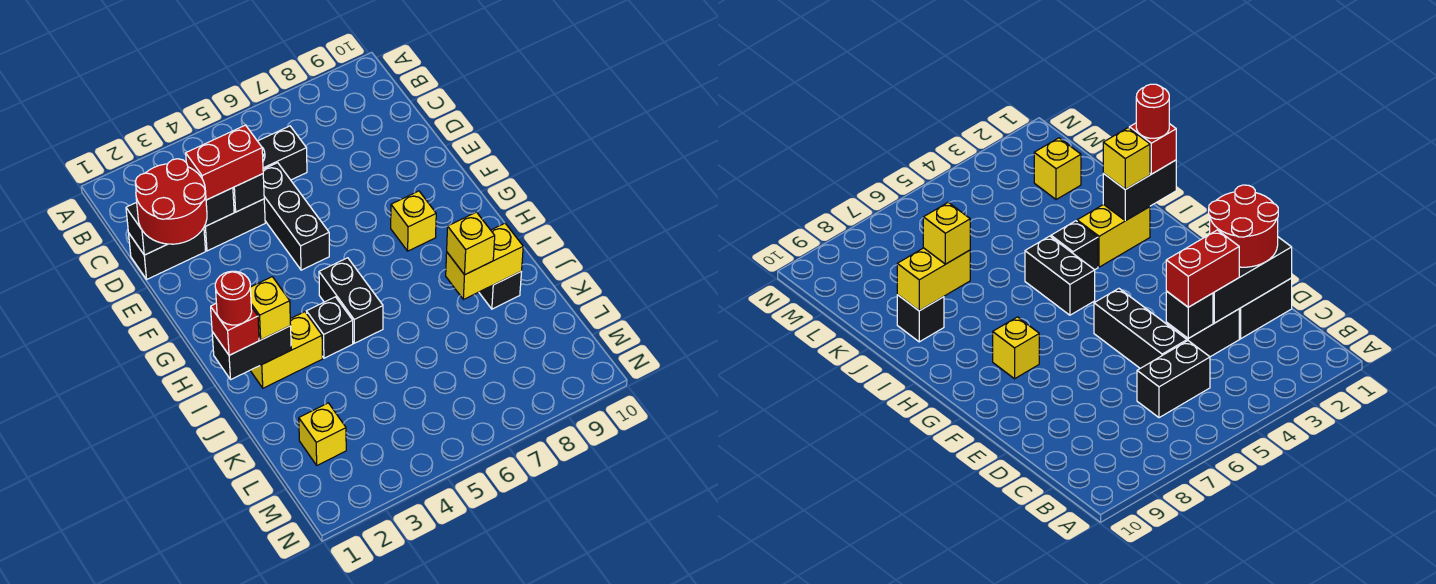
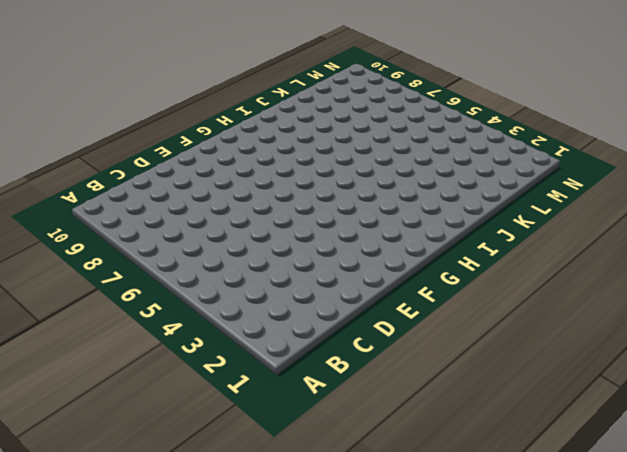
none -> black 1x2 brick [258,126,307,180]
none -> black 1x2 brick [129,228,206,279]
none -> black 1x2 brick [204,199,265,251]

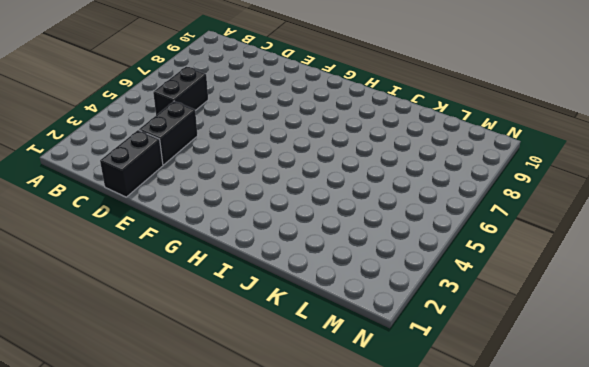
none -> black 1x3 brick [263,163,329,270]
none -> yellow 1x1 brick [391,191,436,251]
none -> black 1x2 brick [319,258,383,343]

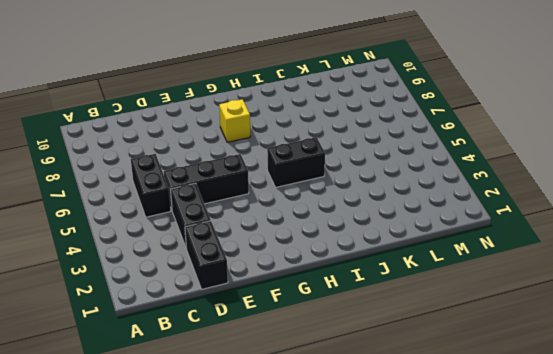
none -> yellow 1x2 brick [250,312,322,388]
none -> black 1x1 brick [306,297,353,358]
none -> black 1x1 brick [479,271,522,309]

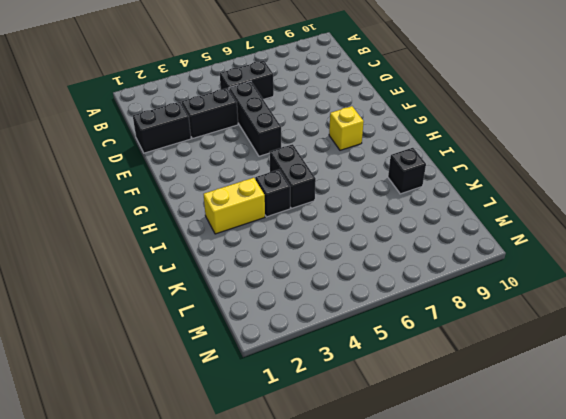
none -> yellow 1x1 brick [299,403,346,465]
none -> black 1x3 brick [126,188,234,255]
none -> black 1x1 brick [233,174,264,212]

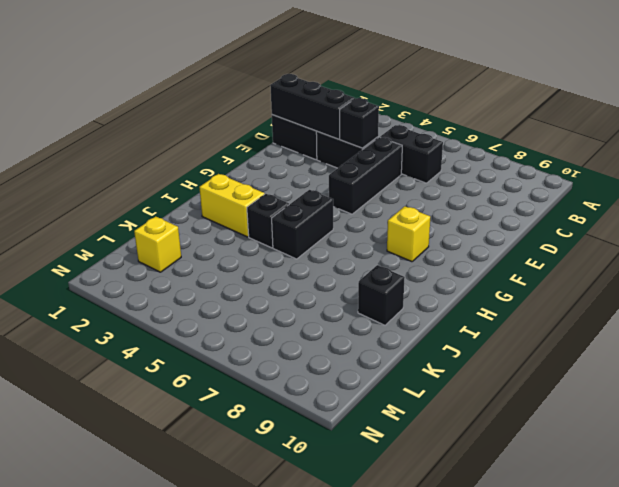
none -> black 1x2 brick [212,326,291,379]
none -> yellow 1x2 brick [446,223,523,299]
none -> red 2x2 round brick [135,159,207,244]

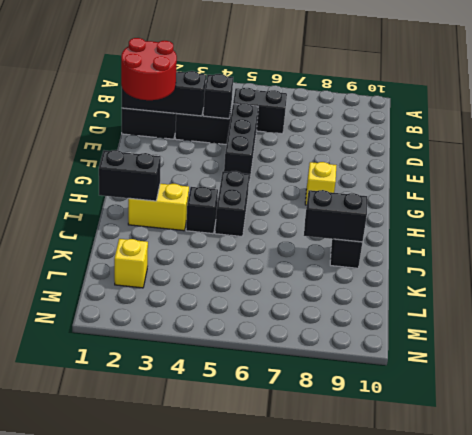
black 1x2 brick [304,190,367,242] -> yellow 1x2 brick [446,223,523,299]
none -> red 1x2 brick [186,125,263,200]
none -> red 1x1 brick [211,304,259,355]
none -> yellow 1x1 brick [250,277,291,340]

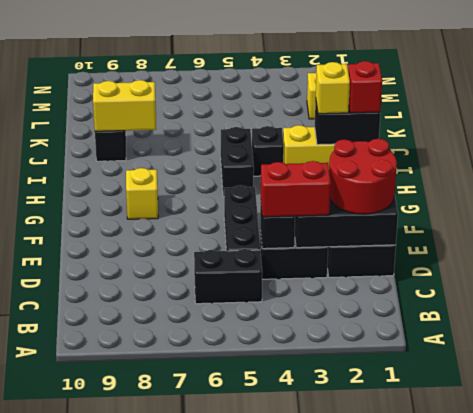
none -> yellow 1x1 brick [447,212,495,275]
none -> red 1x1 round brick [215,271,252,325]

